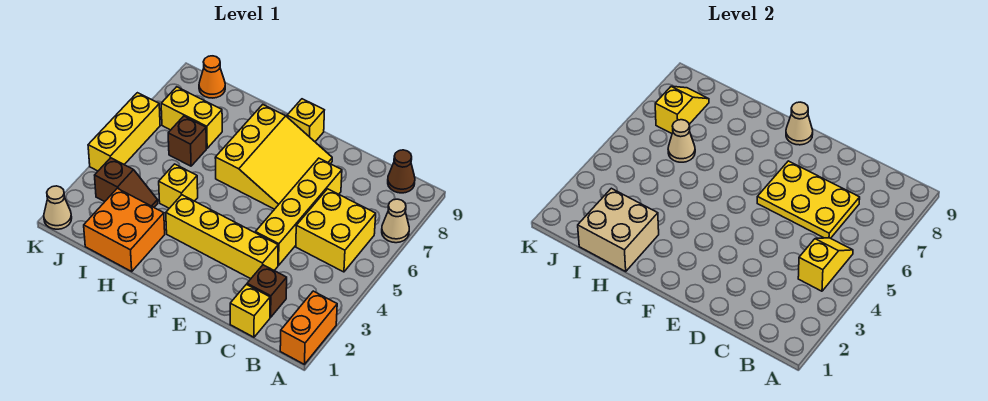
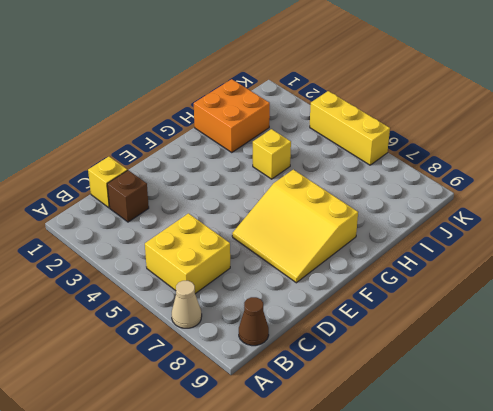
none -> orange 1x2 brick [280,291,337,364]
none -> yellow 1x4 brick [166,195,278,279]
none -> yellow 1x4 brick [255,158,342,265]

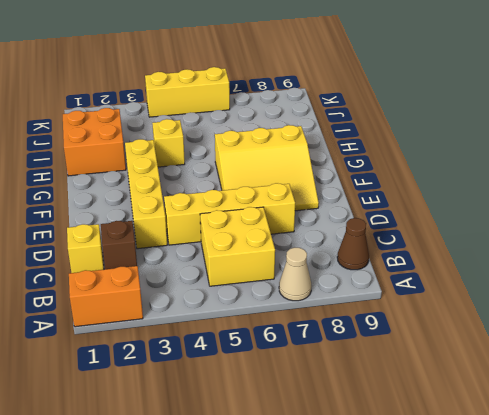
none -> yellow 1x1 brick [287,99,324,142]
none -> brown 1x2 slope [95,158,158,207]
none -> brown 1x1 brick [168,116,206,166]

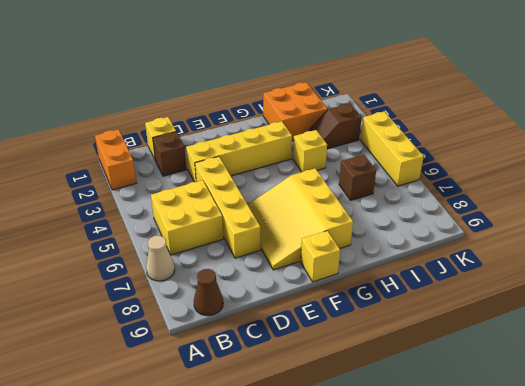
none -> yellow 1x2 brick [161,87,222,148]
none -> orange 1x1 cone [199,56,225,98]
none -> tan 1x1 cone [44,186,72,229]

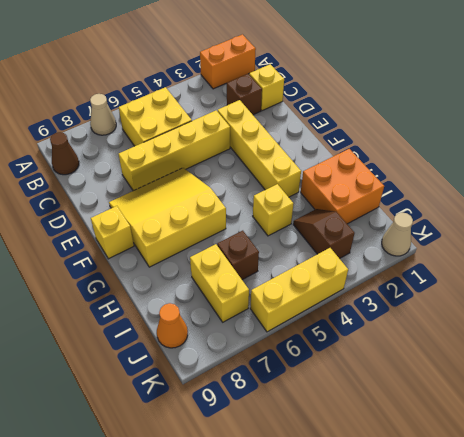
none -> yellow 1x2 slope [798,238,853,291]
none -> yellow 2x3 plate [757,161,860,238]
none -> tan 1x1 cone [786,102,813,145]

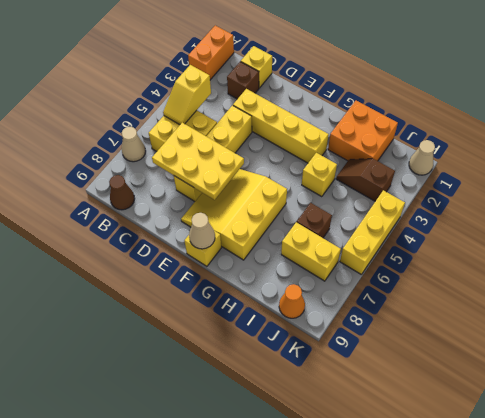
none -> tan 2x2 brick [578,188,659,271]
none -> tan 1x1 cone [668,120,695,162]
none -> yellow 1x2 slope [655,86,709,133]

